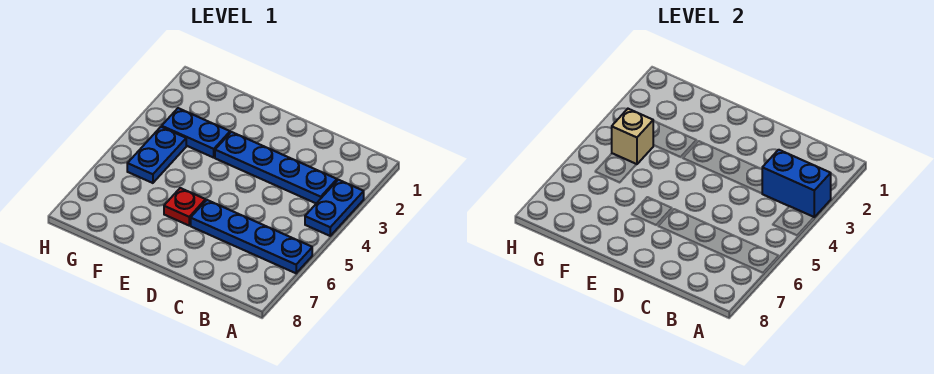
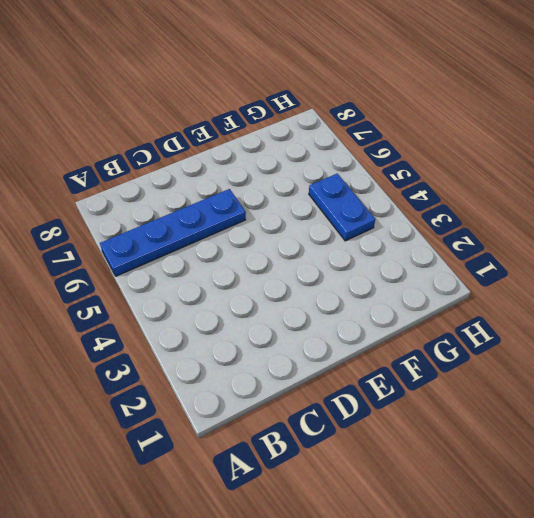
none -> blue 1x2 plate [305,180,364,236]
none -> blue 1x4 plate [215,132,337,203]

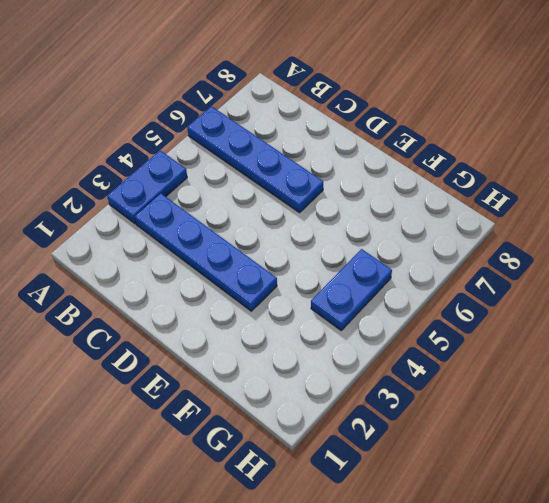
none -> red 1x1 plate [164,188,206,225]
none -> blue 1x2 plate [162,108,230,158]

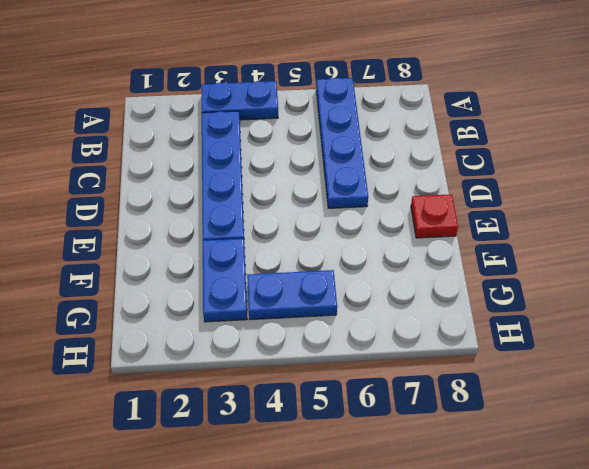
red 1x1 plate [411,194,458,238] -> red 1x1 plate moved to [164,188,206,225]
none -> blue 1x2 brick [762,150,831,217]
none -> tan 1x1 brick [612,109,653,164]

